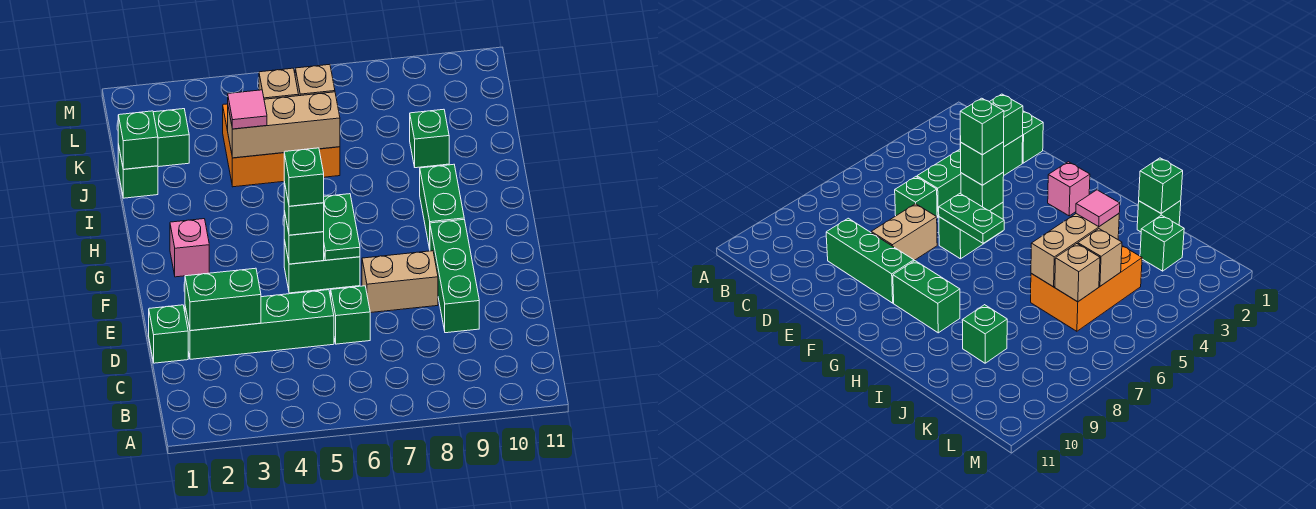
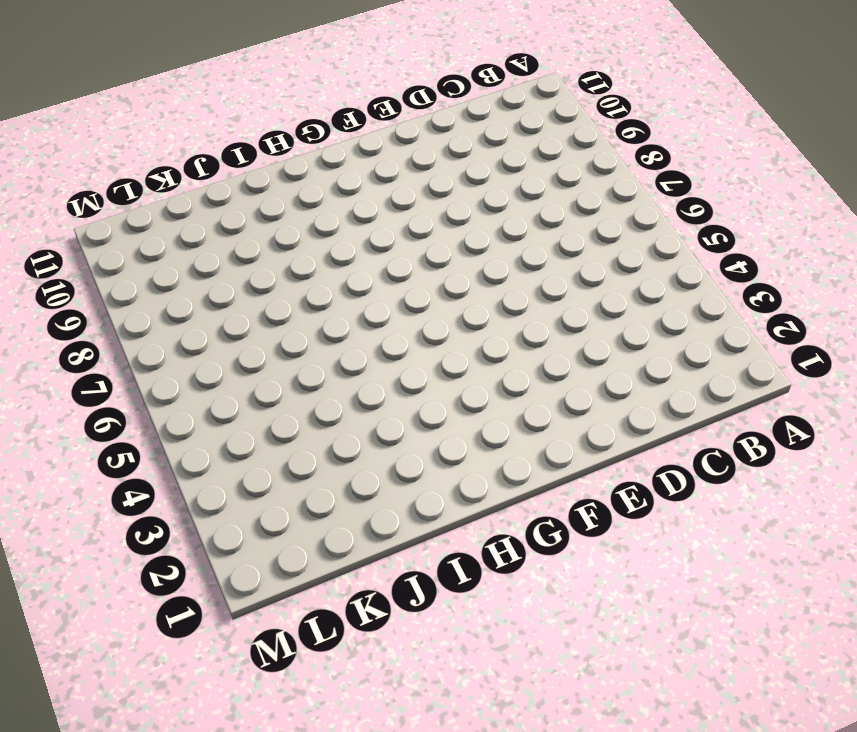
none -> green 1x1 brick [149,305,188,363]
none -> green 1x4 brick [185,290,334,359]
none -> green 1x1 brick [331,286,370,344]

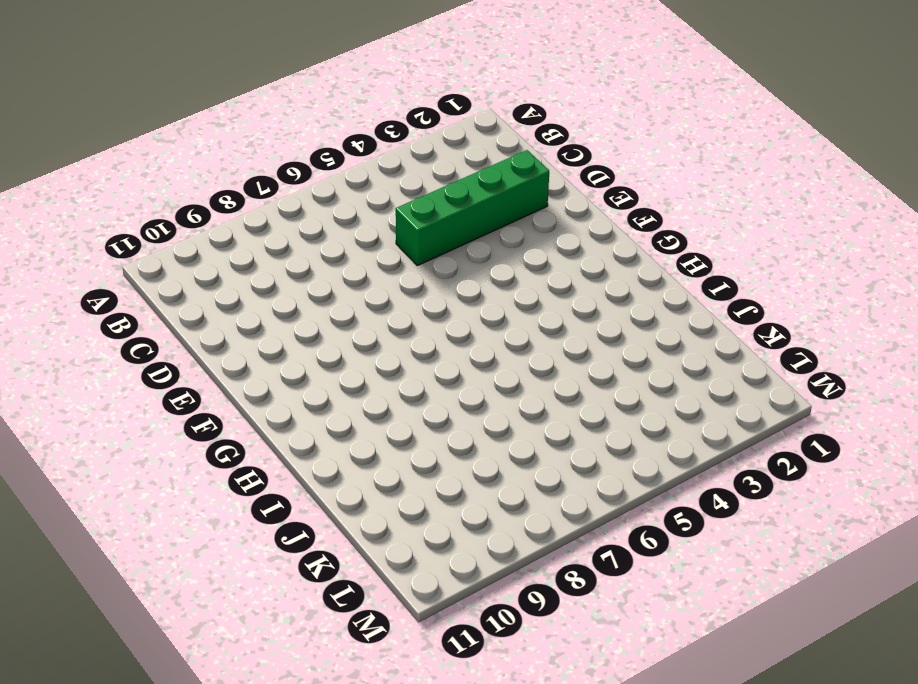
none -> green 1x1 brick [149,305,188,363]
none -> green 1x1 brick [331,286,370,344]
none -> green 1x3 brick [430,219,479,333]

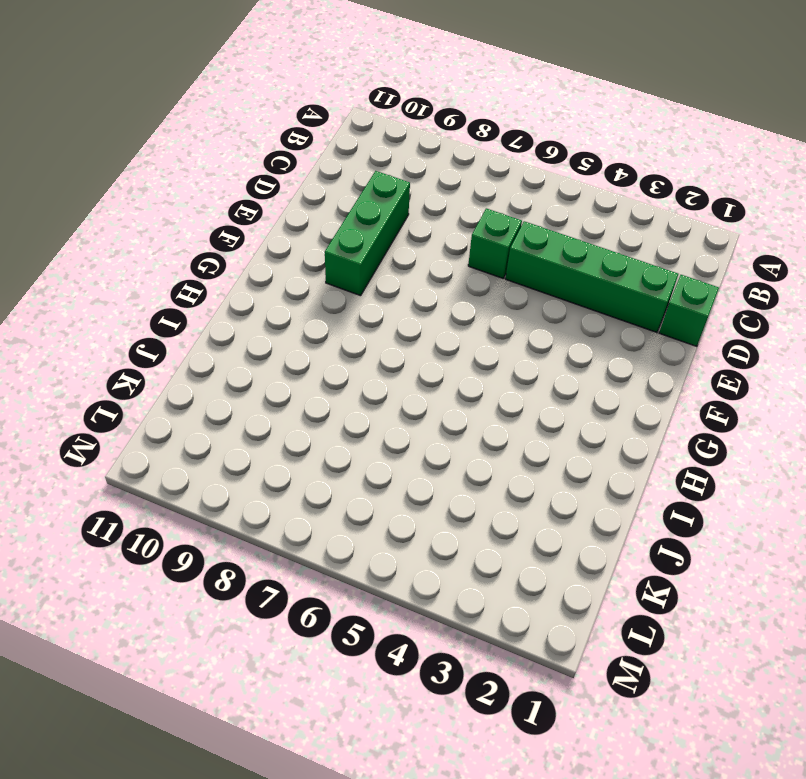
none -> tan 1x2 brick [362,251,438,313]
none -> green 1x2 brick [284,240,360,293]
none -> pink 1x1 brick [170,219,209,277]

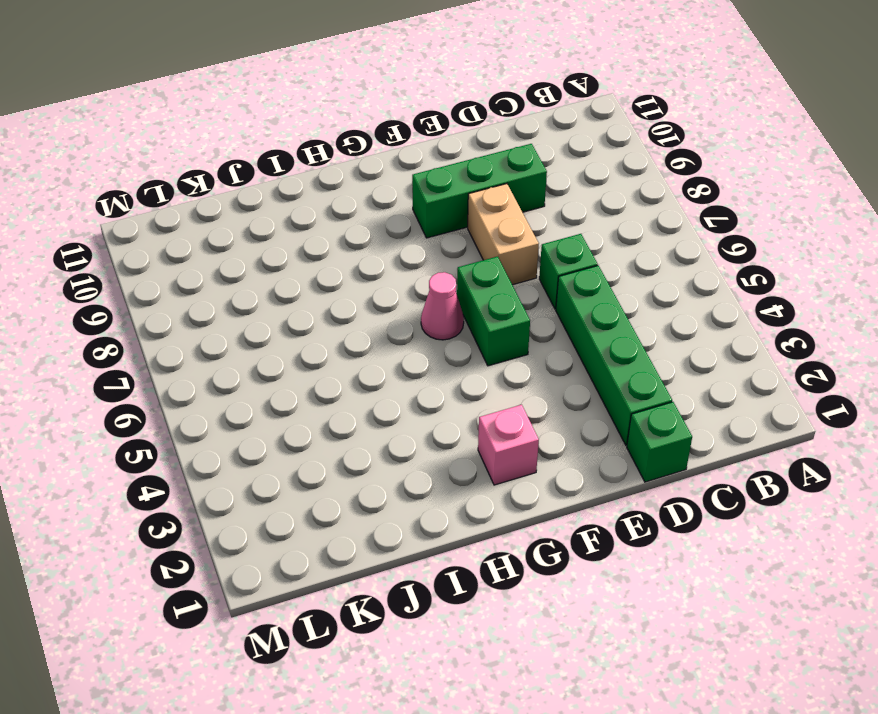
pink 1x1 cone [421,272,464,340] -> none
none -> green 1x2 brick [420,164,464,249]
none -> green 1x1 brick [118,144,158,198]
none -> orange 2x3 brick [223,104,340,187]

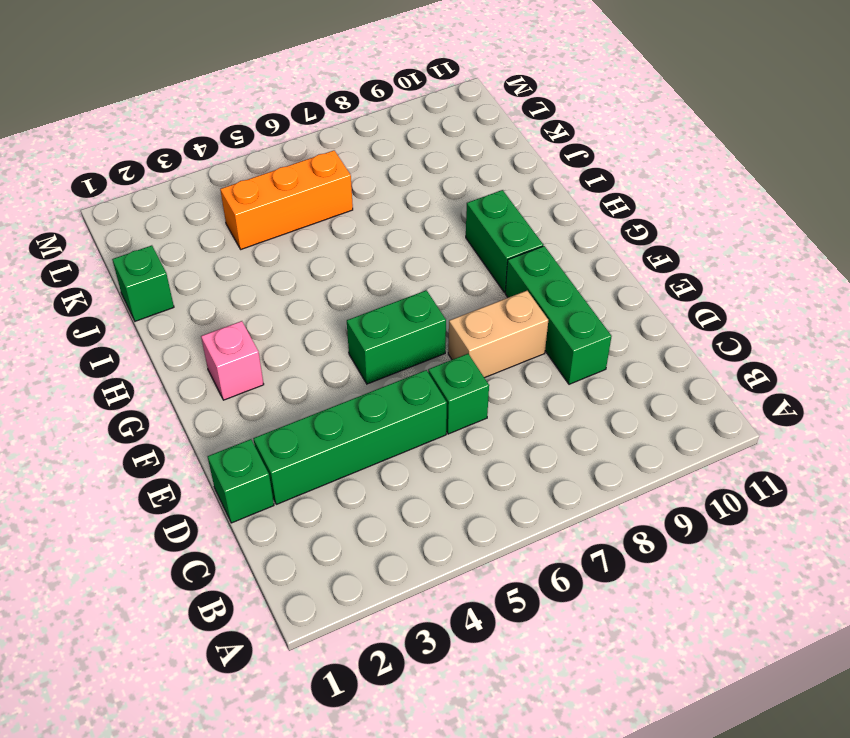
orange 1x3 brick [220,151,353,249] -> orange 2x3 brick [223,104,340,187]
none -> green 1x1 brick [410,109,449,168]
none -> green 1x1 brick [153,109,189,167]
none -> green 1x2 brick [185,268,261,331]

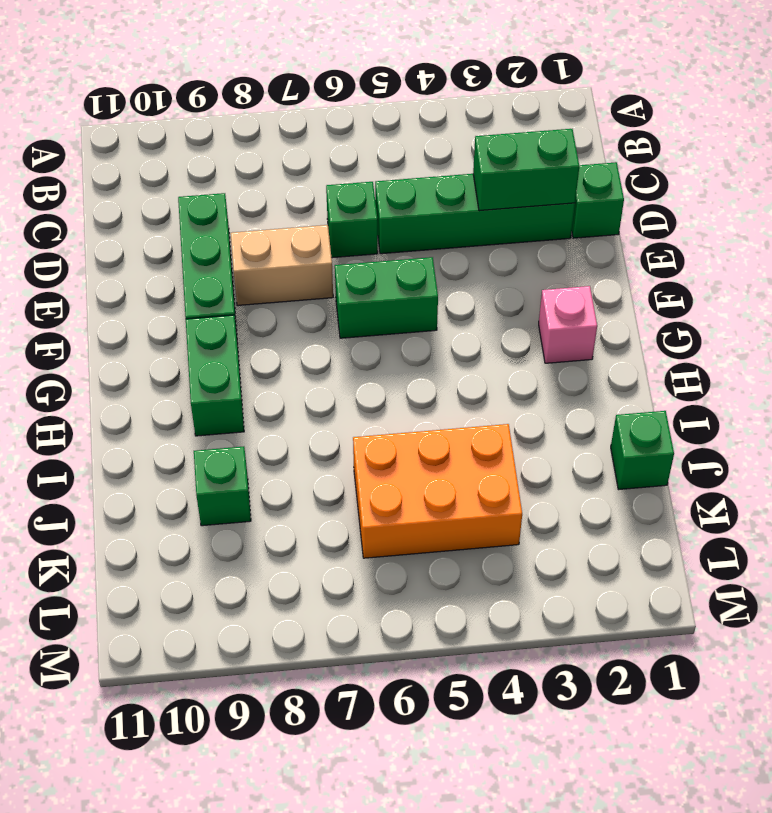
none -> green 1x1 brick [153,109,189,167]
none -> green 1x1 brick [284,211,324,264]
none -> green 1x2 plate [324,194,360,260]

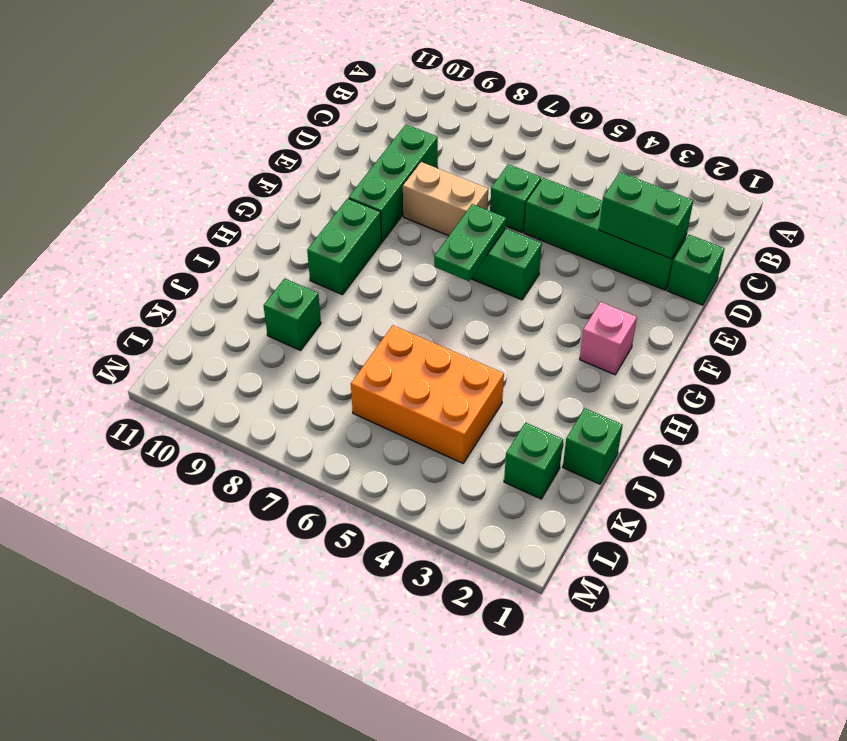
none -> green 1x1 brick [284,211,324,264]
none -> green 1x1 brick [118,111,158,169]
none -> tan 1x3 brick [228,92,340,158]

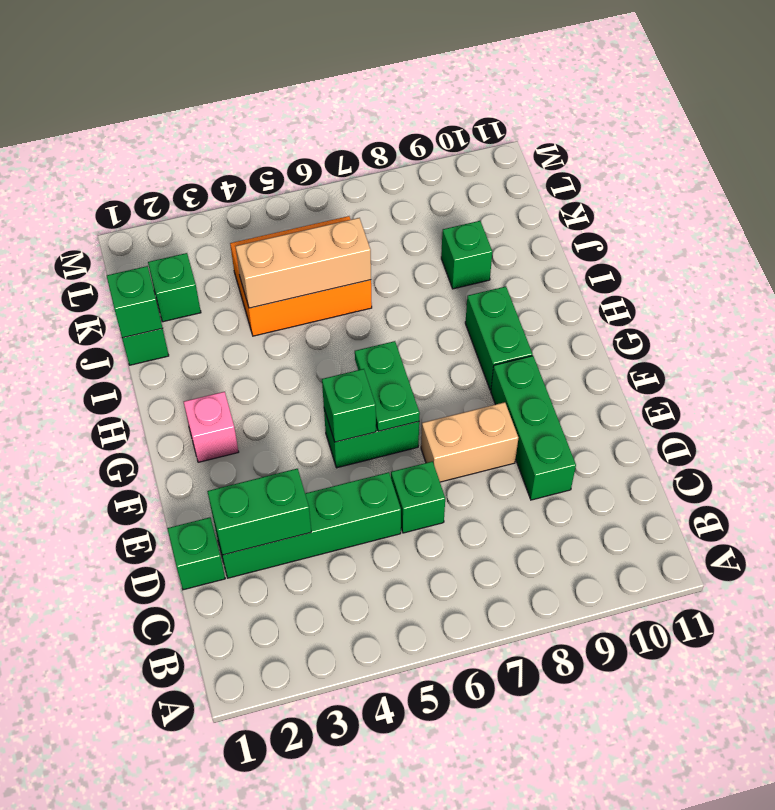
none -> tan 1x1 brick [259,68,299,99]
none -> tan 1x1 brick [295,64,335,96]
none -> green 1x1 brick [284,182,324,235]

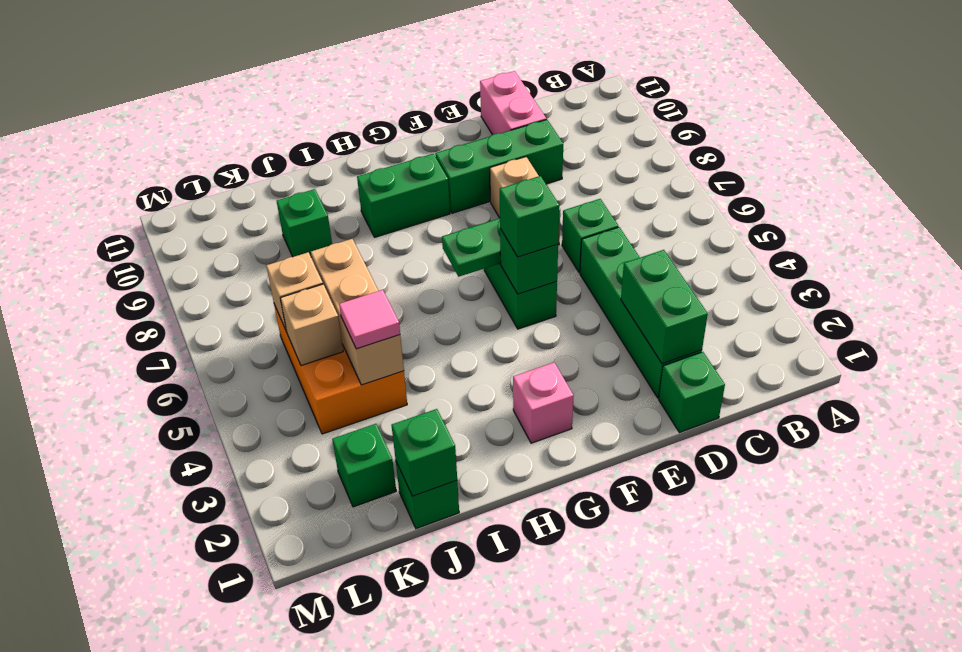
pink 1x2 brick [480,71,546,135] -> none
none -> green 1x1 brick [284,148,324,206]

